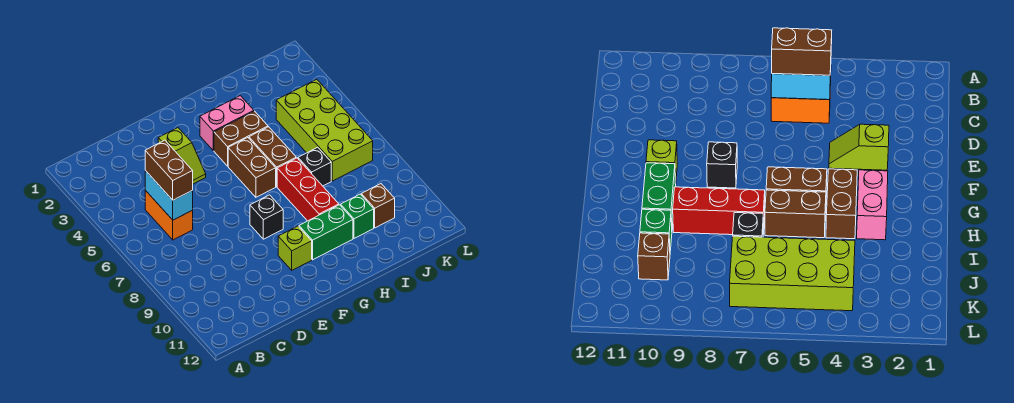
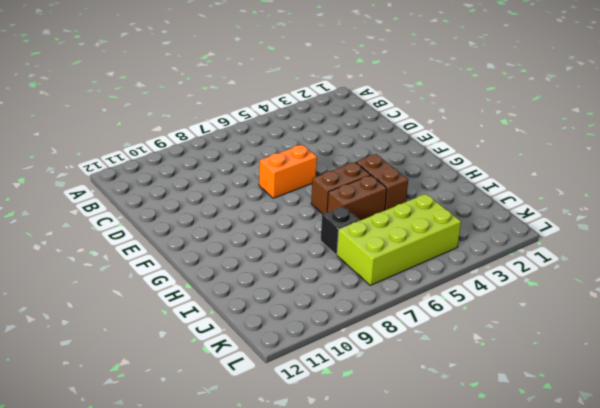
orange 1x2 brick [259,145,317,198] -> orange 1x2 brick moved to [145,190,193,240]
none -> lime 1x2 slope [158,128,206,184]
none -> black 1x1 brick [250,195,283,239]
none -> lime 1x1 brick [278,226,312,270]

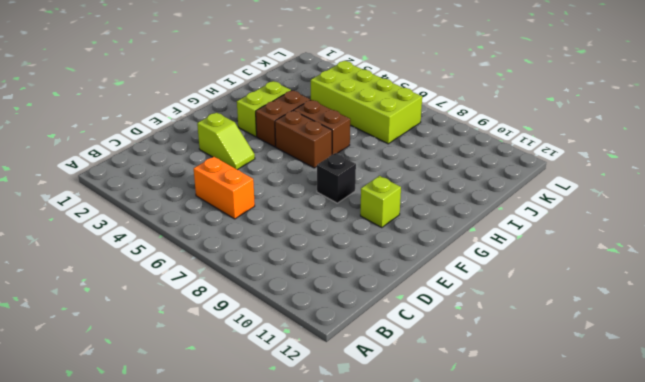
lime 1x2 brick [237,81,291,137] -> pink 1x2 brick [200,96,254,151]
none -> green 1x2 brick [299,205,353,260]
none -> red 1x3 brick [277,158,339,221]
none -> black 1x1 brick [298,147,331,186]

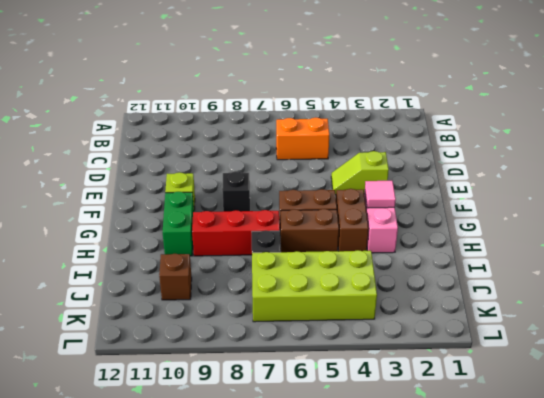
pink 1x1 tile [365,181,396,208] -> none
none -> green 1x1 brick [341,194,374,238]
none -> cyan 1x2 brick [145,171,193,220]
none -> brown 1x2 brick [145,140,193,200]

